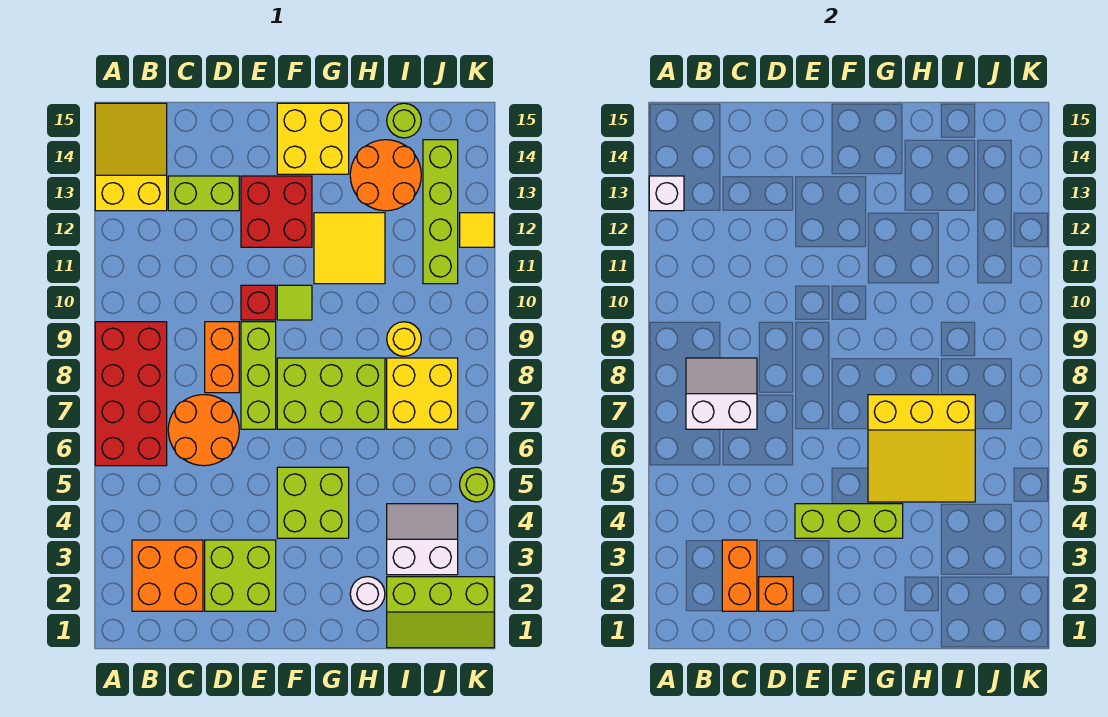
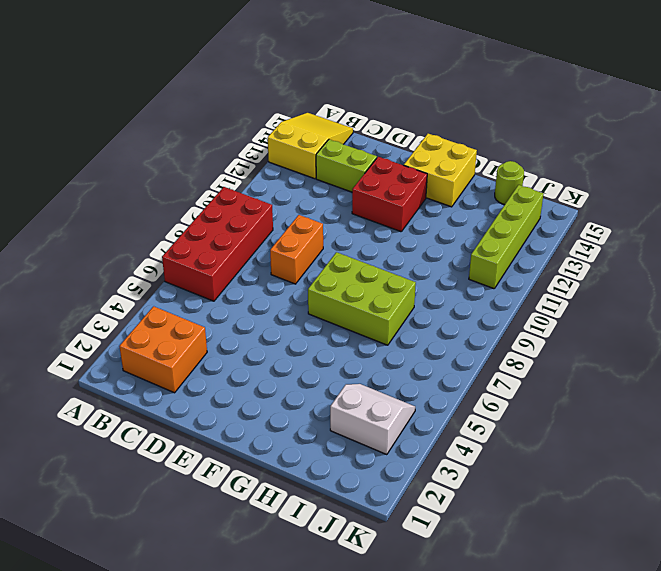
none -> orange 2x2 round brick [168,395,239,466]
none -> lime 2x2 brick [205,540,276,611]
none -> lime 1x3 brick [241,322,276,429]
none -> red 1x1 brick [241,285,276,320]

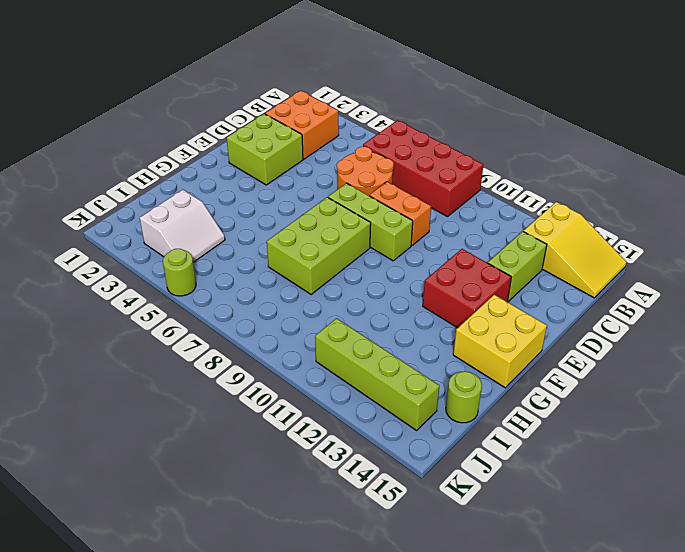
none -> red 1x1 brick [241,285,276,320]
none -> lime 2x2 brick [277,467,349,538]
none -> lime 1x1 tile [277,285,312,320]
none -> yellow 2x2 tile [314,213,385,284]

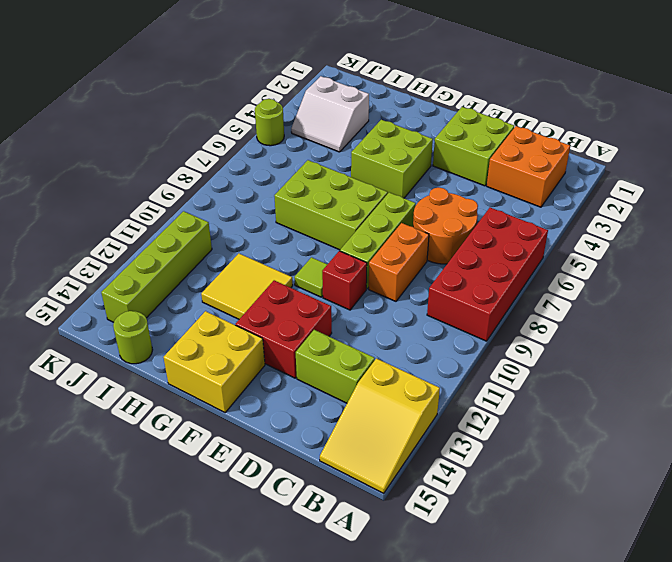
none -> white 1x1 round brick [350,577,385,611]
none -> orange 2x2 round brick [350,140,421,211]
none -> lime 2x3 slope [387,577,494,648]
none -> yellow 2x2 brick [387,358,458,429]

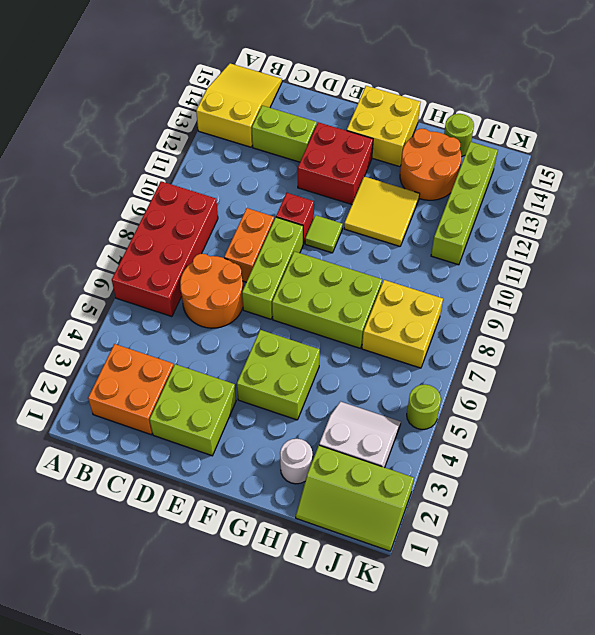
none -> yellow 1x1 round brick [387,322,421,356]
none -> yellow 1x1 tile [460,213,494,247]
none -> white 1x1 brick [649,176,684,211]
none -> white 2x2 slope [686,358,757,429]

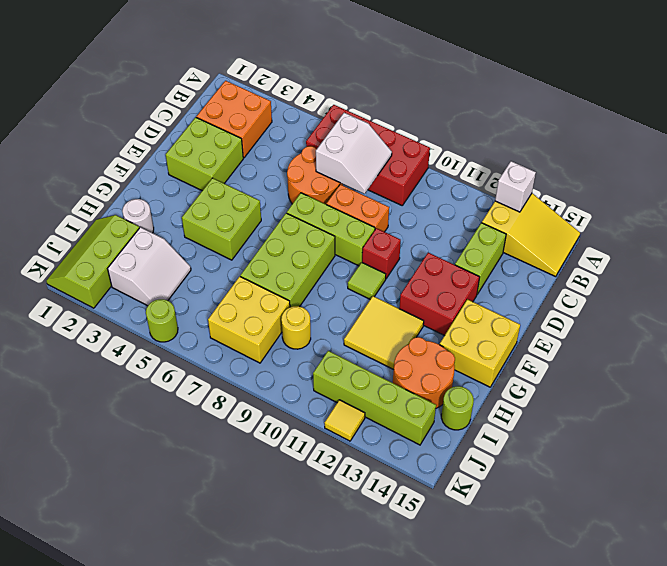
none -> orange 1x2 brick [722,540,757,611]
none -> orange 1x1 brick [759,577,793,611]
none -> lime 1x3 brick [795,504,903,538]
none -> yellow 3x3 slope [868,395,975,502]

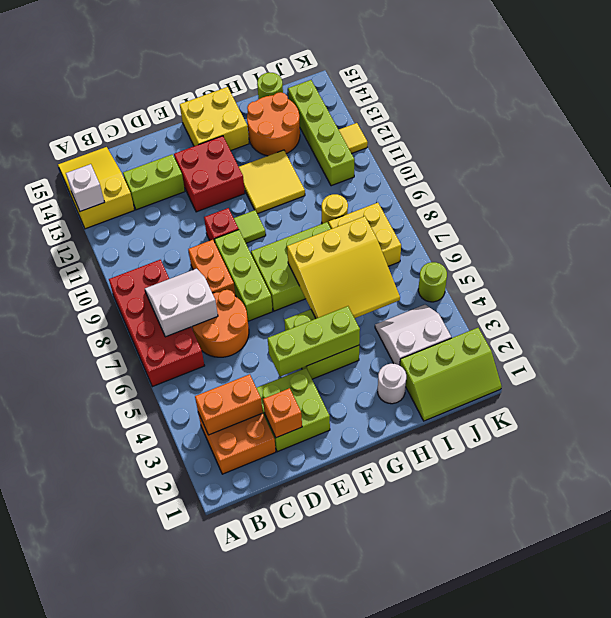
orange 1x2 brick [195,374,263,435] -> orange 1x2 brick turned to [722,540,757,611]

